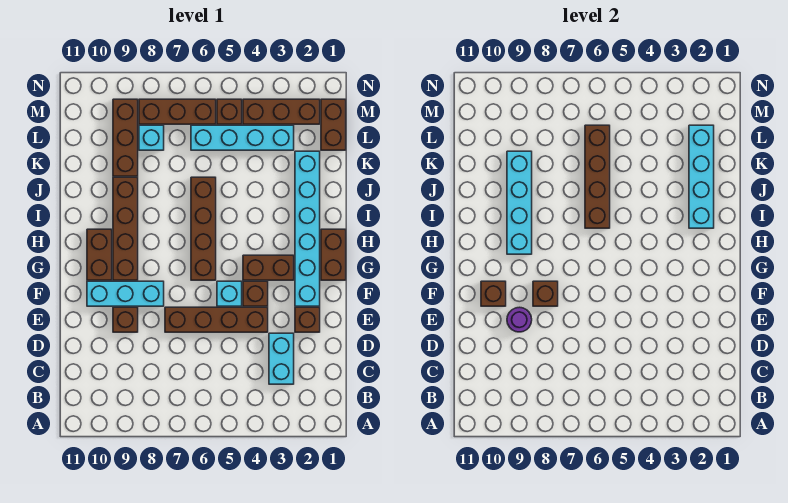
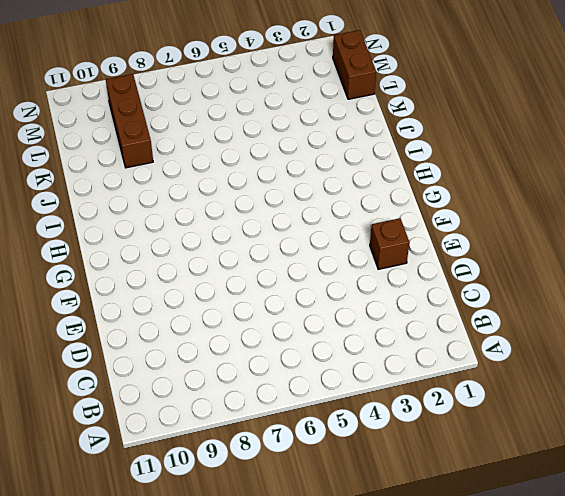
none -> cyan 1x2 brick [269,333,294,384]
none -> brown 1x4 brick [165,307,268,332]
none -> brown 1x1 brick [113,307,138,332]

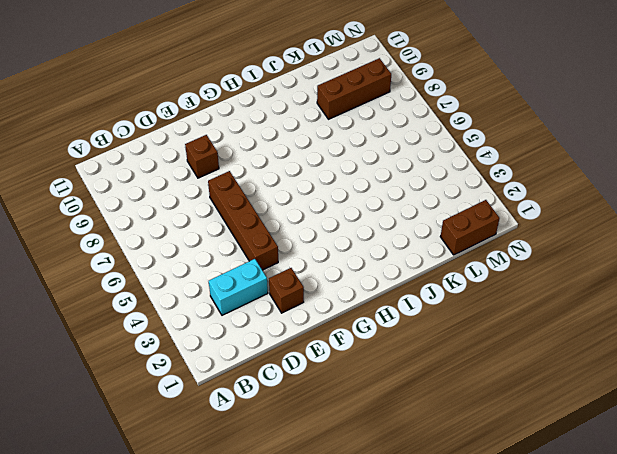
none -> cyan 1x6 brick [295,151,320,306]
none -> brown 1x1 brick [243,281,268,306]
none -> cyan 1x1 brick [217,281,242,306]

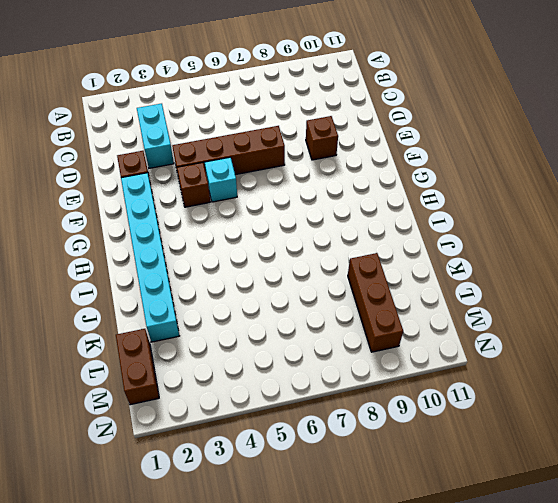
none -> cyan 1x3 brick [87,281,164,306]
none -> brown 1x2 brick [321,229,346,280]
none -> brown 1x2 brick [243,255,294,280]

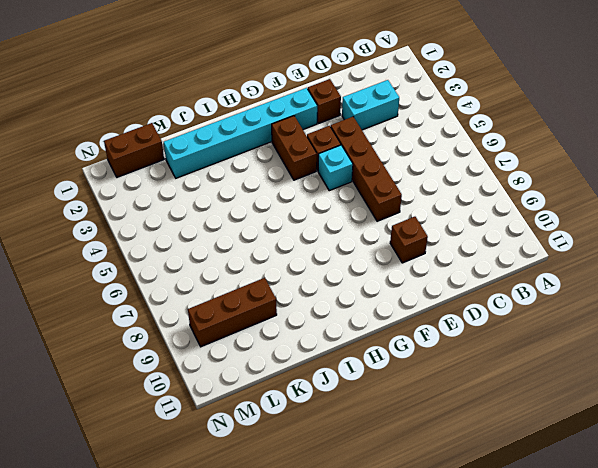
none -> cyan 1x3 brick [87,281,164,306]
none -> brown 1x2 brick [321,229,346,280]
none -> brown 1x4 brick [191,177,216,280]

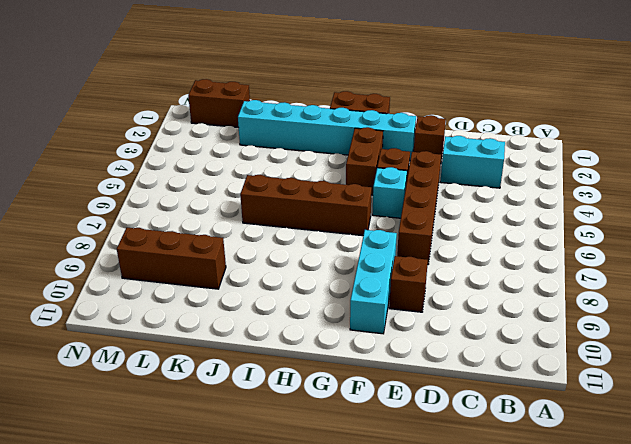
none -> brown 1x4 brick [113,177,138,280]
none -> brown 1x2 brick [87,229,112,280]
none -> cyan 1x4 brick [191,125,294,150]

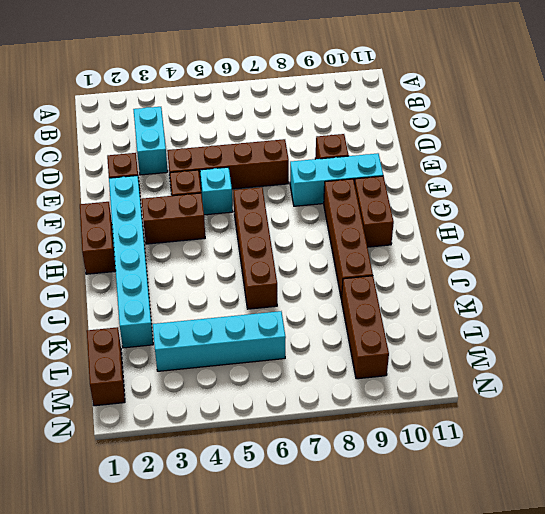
none -> cyan 1x1 brick [139,125,164,150]
none -> brown 1x3 brick [243,99,320,124]
none -> brown 1x1 brick [217,99,242,124]

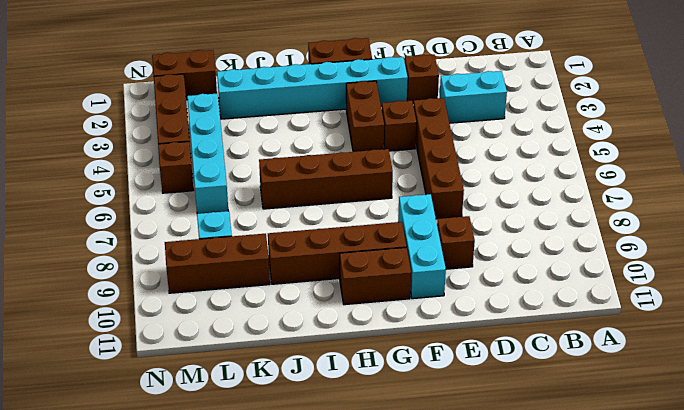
none -> cyan 1x1 brick [217,281,242,306]
none -> brown 1x3 brick [139,99,216,124]
none -> purple 1x1 round brick [507,307,532,332]

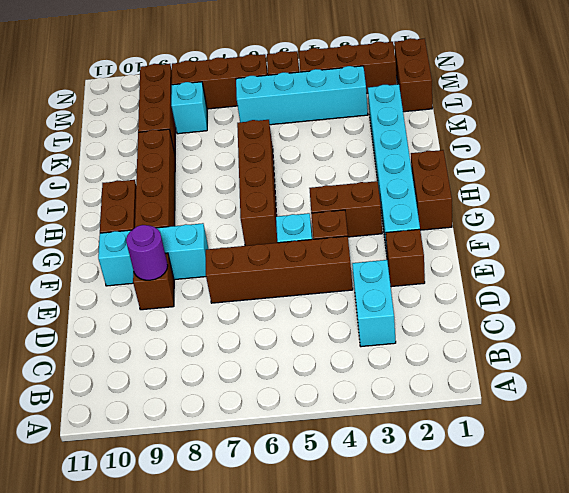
none -> brown 1x1 brick [533,281,558,306]
none -> brown 1x1 brick [481,281,506,306]
none -> cyan 1x4 brick [507,151,532,254]

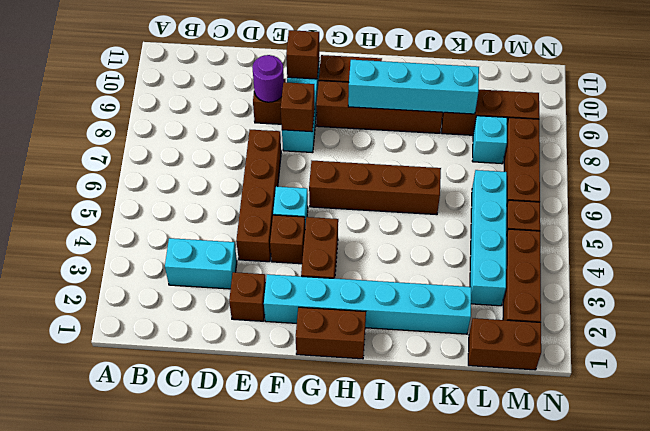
none -> cyan 1x4 brick [689,125,714,228]
none -> brown 1x4 brick [585,125,610,228]

